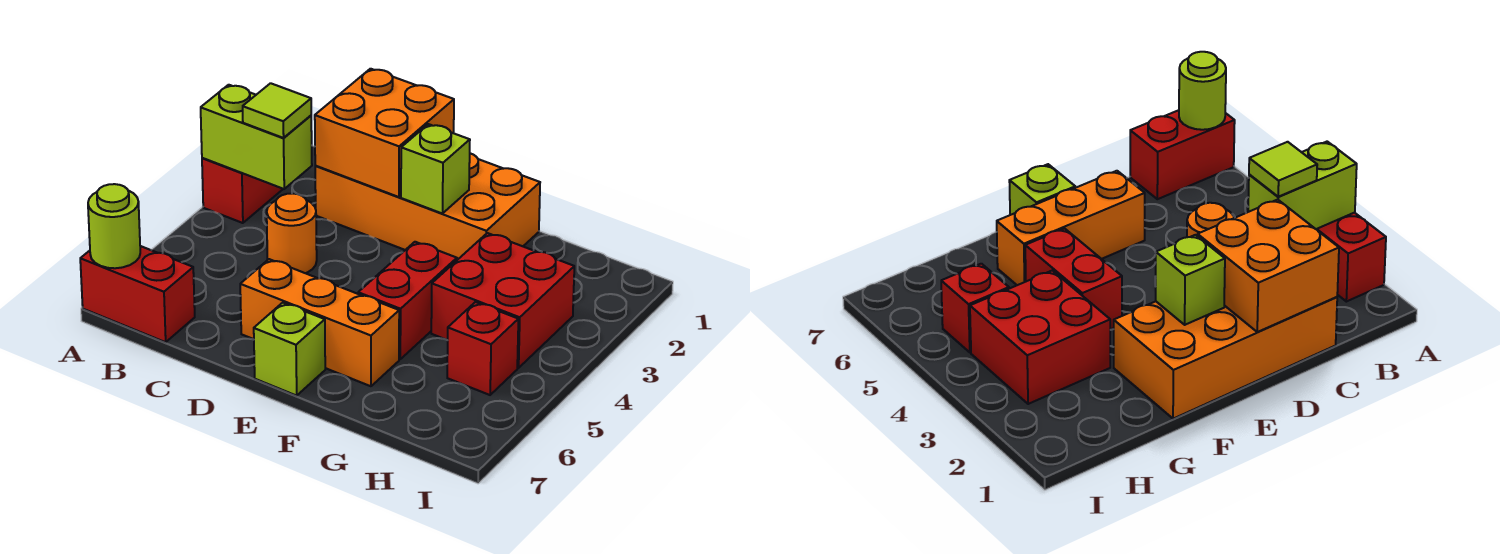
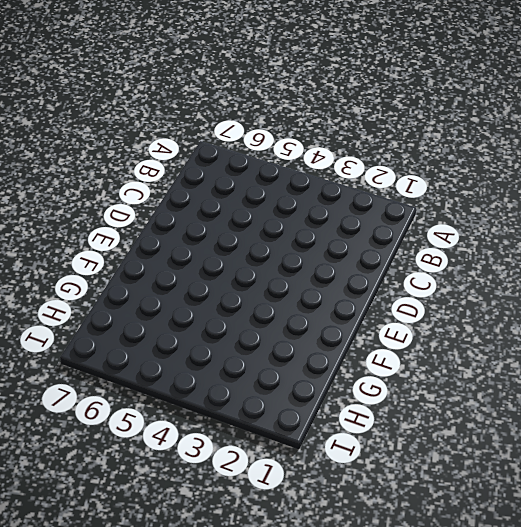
none -> red 1x2 brick [202,158,283,223]
none -> red 1x2 brick [80,246,195,342]
none -> orange 2x4 brick [315,153,540,260]

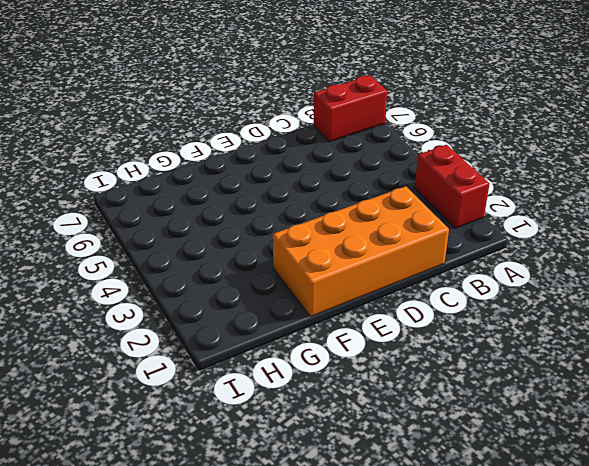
none -> orange 1x1 round brick [267,193,317,273]
none -> orange 1x3 brick [240,259,399,386]
none -> lime 1x1 brick [254,303,325,396]

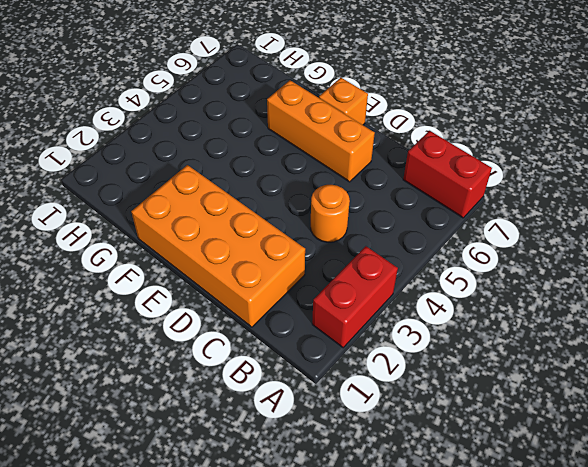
orange 1x1 brick [319,78,368,125] -> lime 1x1 brick [254,303,325,396]
none -> red 1x2 brick [358,242,457,359]
none -> red 2x2 brick [431,233,574,368]
none -> red 1x1 brick [447,302,518,395]

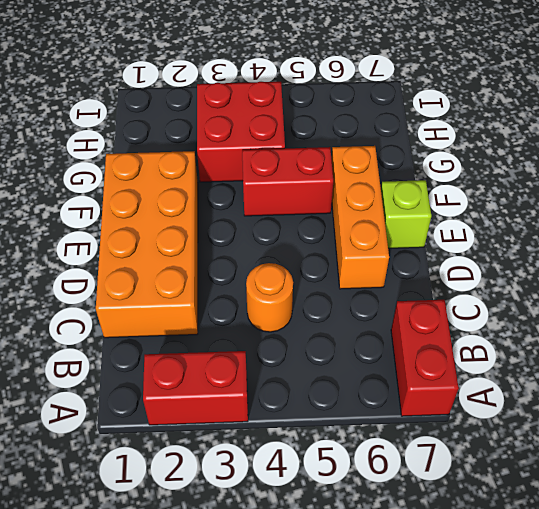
none -> red 1x1 brick [447,302,518,395]
none -> lime 1x2 brick [201,85,312,189]
none -> lime 1x1 round brick [88,184,140,268]

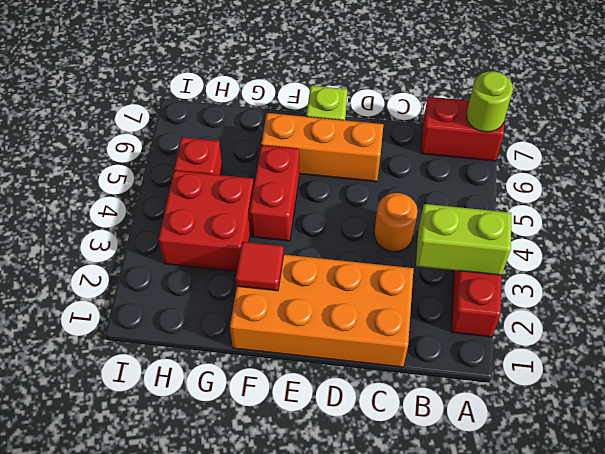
red 1x1 tile [236,242,284,291] -> none
none -> orange 2x2 brick [315,69,454,197]
none -> lime 1x1 brick [401,124,470,213]
none -> lime 1x1 tile [243,83,311,138]

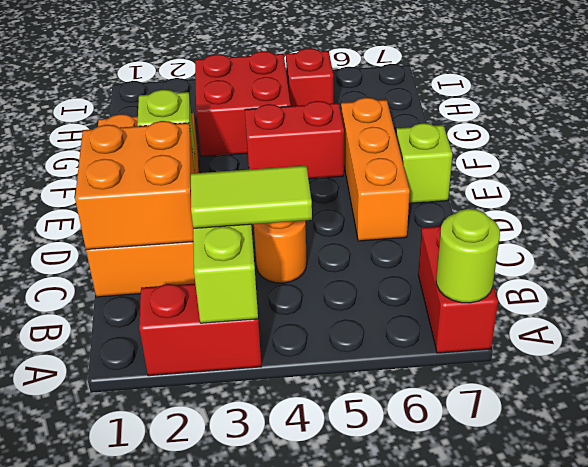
lime 1x2 tile [191,166,312,228] -> lime 1x1 tile [243,83,311,138]

